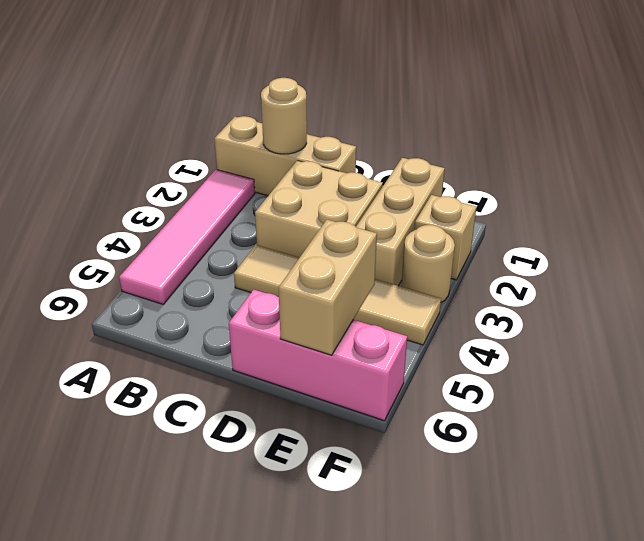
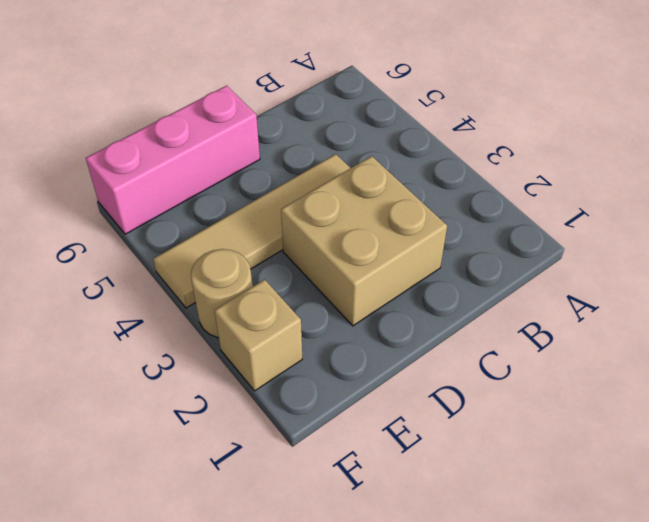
none -> tan 1x3 brick [214,116,356,196]
none -> pink 1x4 tile [119,170,255,304]

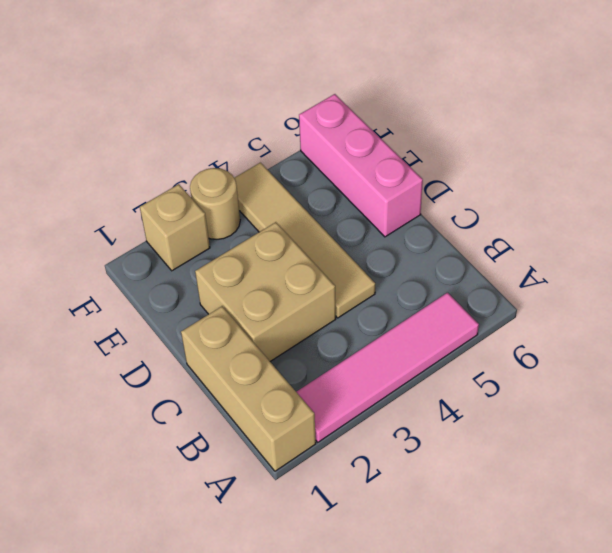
none -> tan 1x3 brick [356,158,445,286]
none -> tan 1x1 round brick [261,78,307,154]

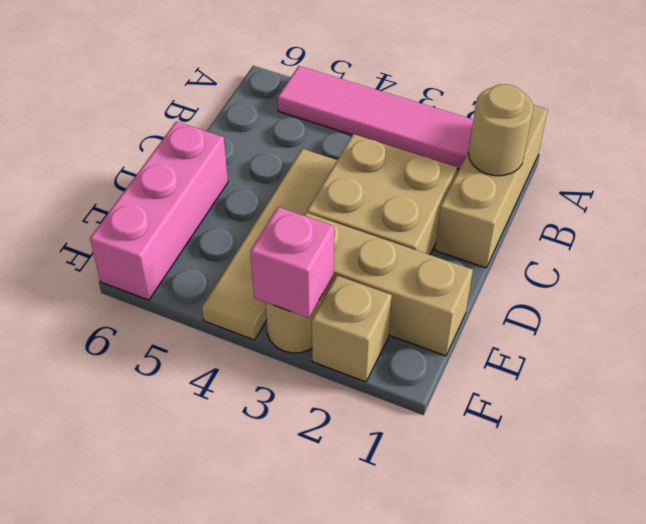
pink 1x1 brick [250,207,334,318] -> none
none -> tan 1x2 brick [279,220,377,355]

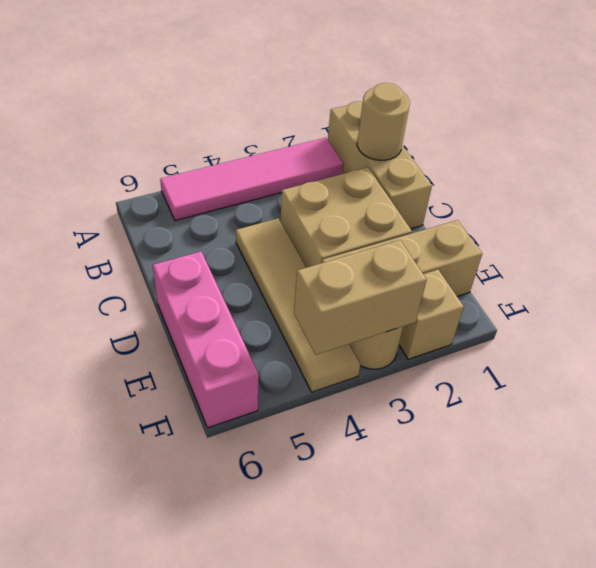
tan 1x2 brick [294,240,427,355] -> tan 1x2 brick moved to [279,220,377,355]

